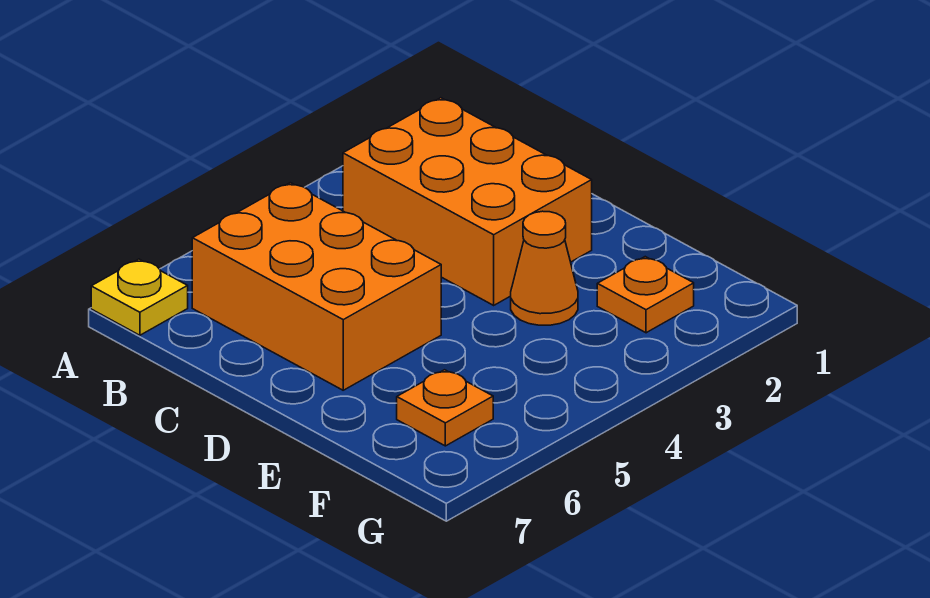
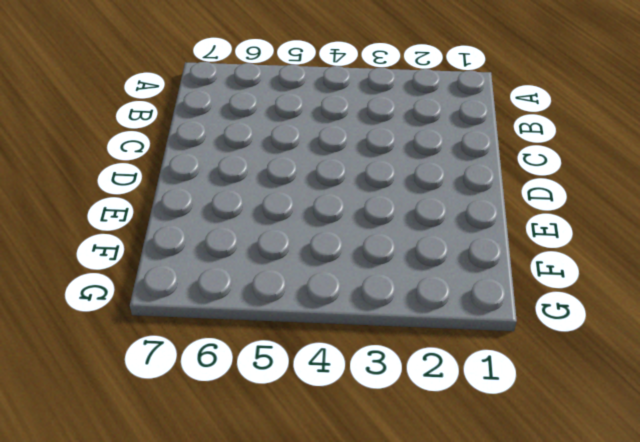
none -> yellow 1x1 plate [91,259,188,335]
none -> orange 2x3 brick [343,98,592,305]

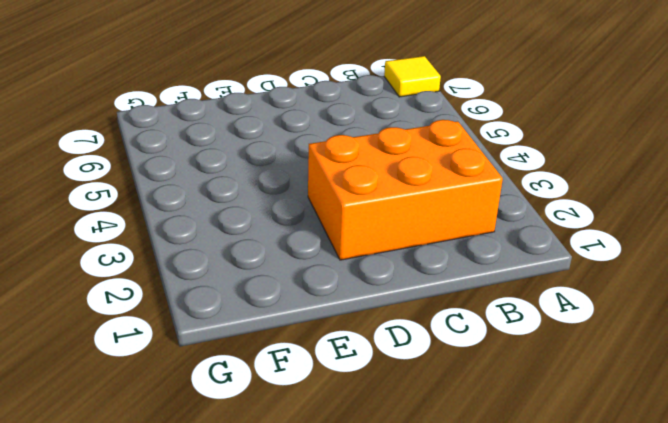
yellow 1x1 tile [384,56,441,97] -> yellow 1x1 plate [91,259,188,335]
none -> orange 2x3 brick [192,183,441,390]
none -> orange 1x1 cone [511,211,578,325]

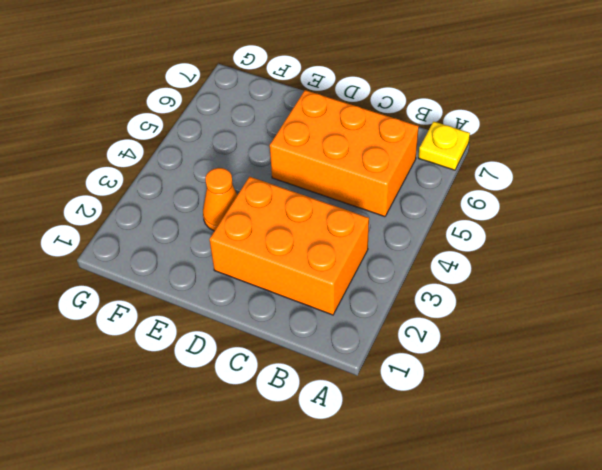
none -> orange 1x1 plate [597,257,694,333]
none -> orange 1x1 plate [397,370,493,446]

